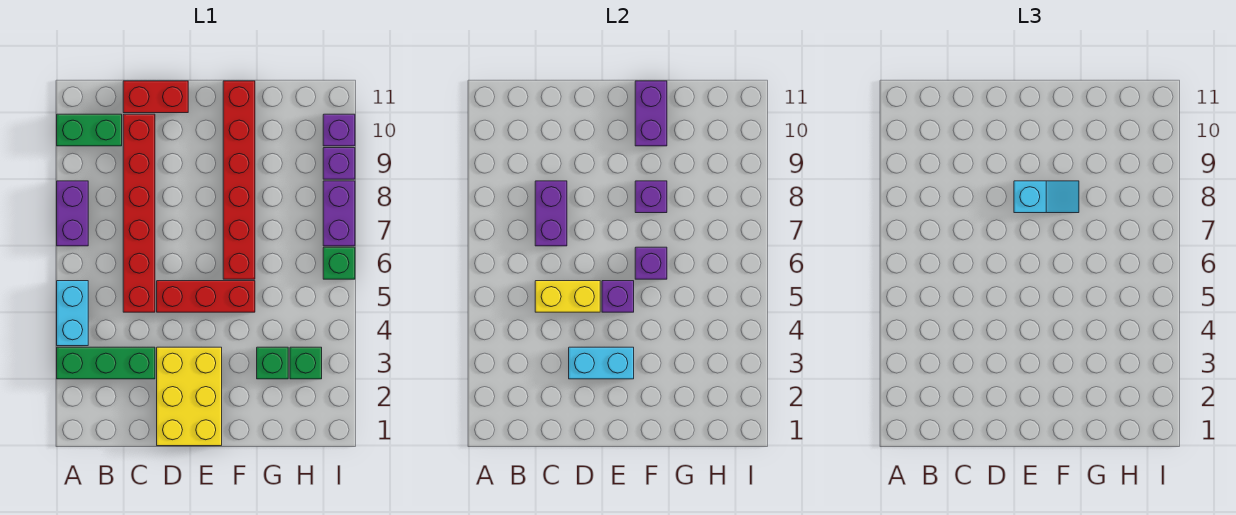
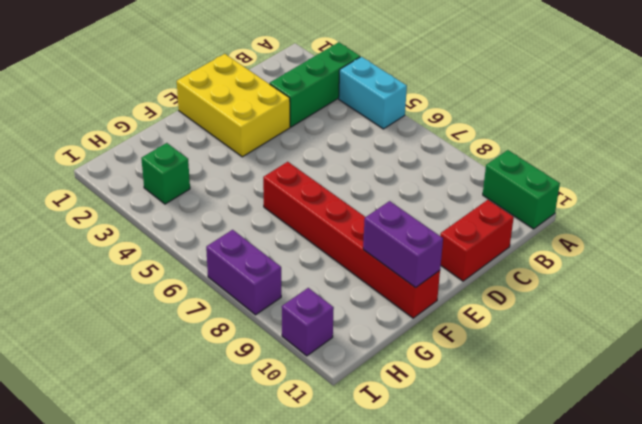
green 1x2 brick [483,150,560,229] -> green 1x2 brick turned to [57,114,122,146]
none -> purple 1x2 brick [57,181,88,246]
none -> red 1x6 brick [123,114,155,312]
none -> red 1x3 brick [157,281,255,312]

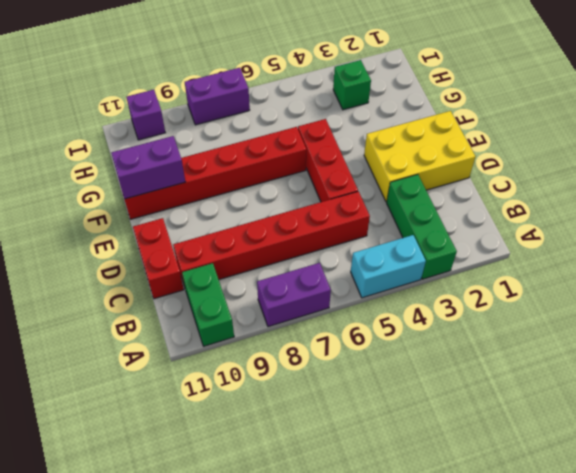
none -> green 1x1 brick [257,347,288,379]
none -> green 1x1 brick [323,247,355,279]
none -> purple 1x1 brick [323,148,355,179]

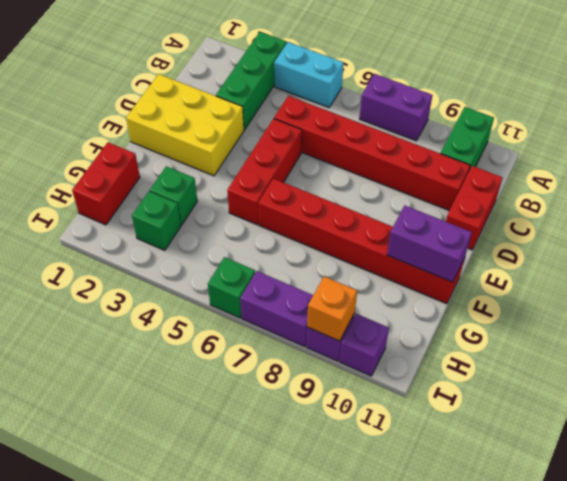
red 1x2 brick [72,142,140,225] -> none
orange 1x1 brick [307,277,357,341] -> none
none -> yellow 1x2 brick [535,281,600,312]
none -> purple 1x2 brick [535,181,567,246]
none -> cyan 1x2 brick [569,347,634,379]

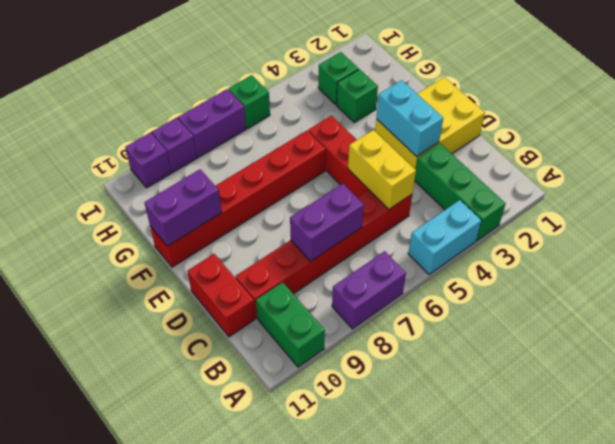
none -> purple 1x1 brick [602,281,634,312]
none -> purple 1x1 brick [635,247,667,279]
none -> purple 1x1 brick [635,181,667,213]

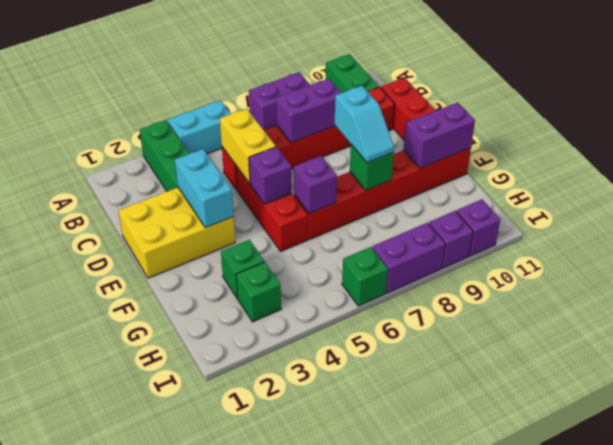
green 1x1 brick [350,145,394,191] -> purple 1x1 brick [635,181,667,213]

